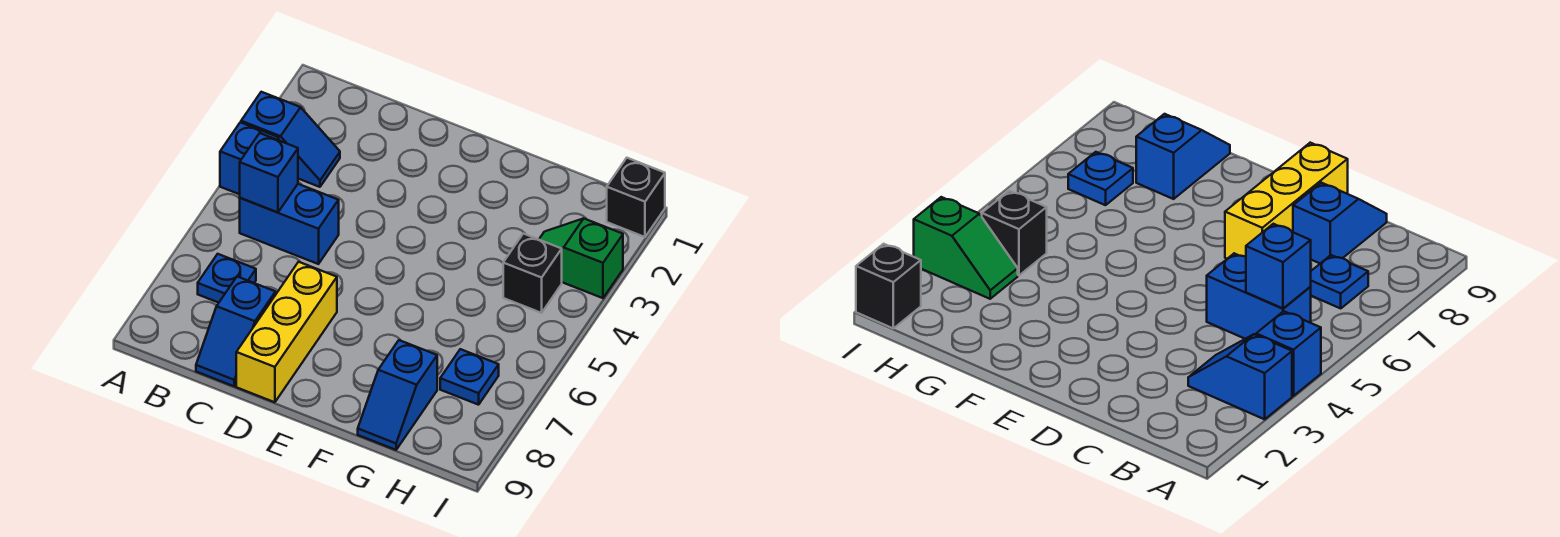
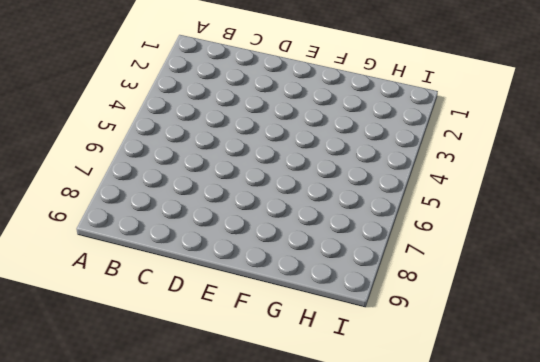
none -> blue 1x2 slope [241,92,340,187]
none -> blue 1x1 brick [220,122,279,194]
none -> blue 1x2 brick [240,184,339,264]

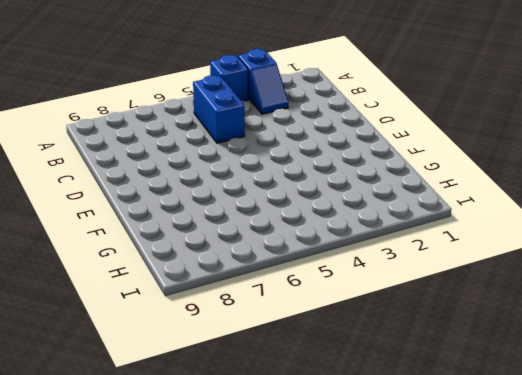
none -> blue 1x1 plate [198,254,256,303]
none -> blue 1x2 slope [196,277,275,386]
none -> yellow 1x3 brick [236,262,337,402]

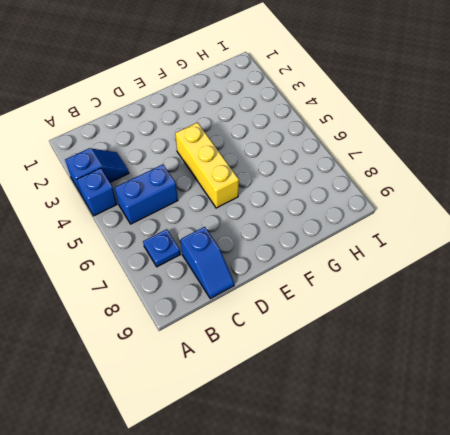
yellow 1x3 brick [175,123,239,208] -> yellow 1x3 brick moved to [236,262,337,402]
none -> blue 1x2 slope [358,340,437,450]
none -> green 1x2 slope [539,219,623,298]
none -> black 1x1 brick [503,234,562,313]

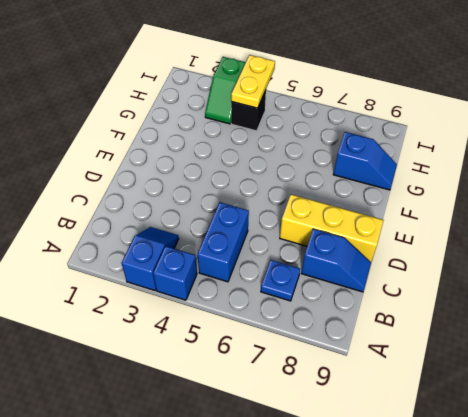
yellow 1x2 plate [231,55,275,108] -> none
none -> blue 1x1 plate [440,349,499,405]
none -> black 1x1 brick [607,158,665,237]
none -> blue 1x1 brick [240,133,298,213]

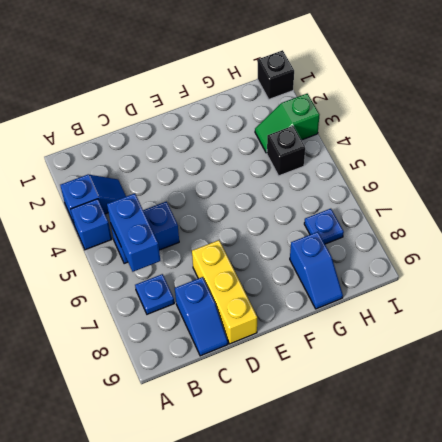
blue 1x2 brick [107,193,160,272] -> blue 1x1 brick [240,133,298,213]

